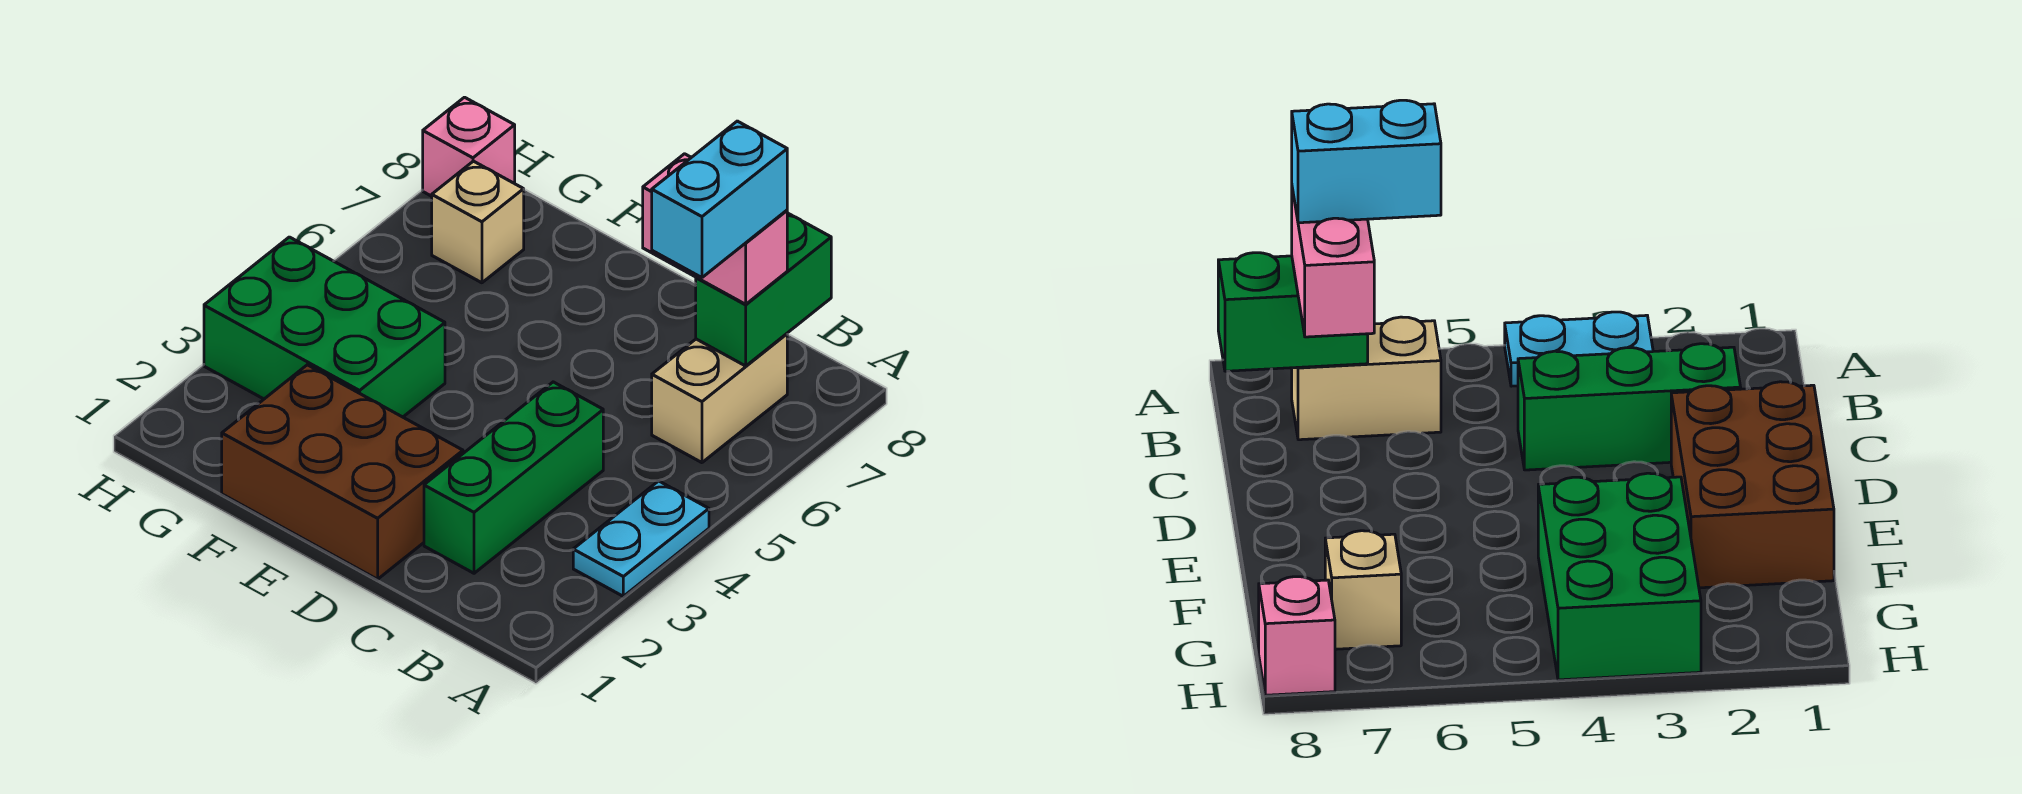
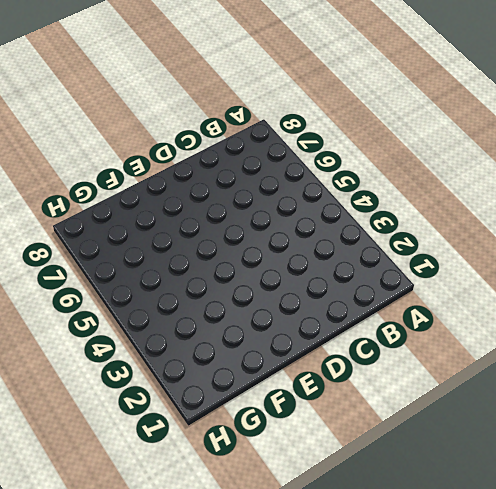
none -> cyan 1x2 plate [573,481,709,596]
none -> tan 1x2 brick [652,334,787,463]

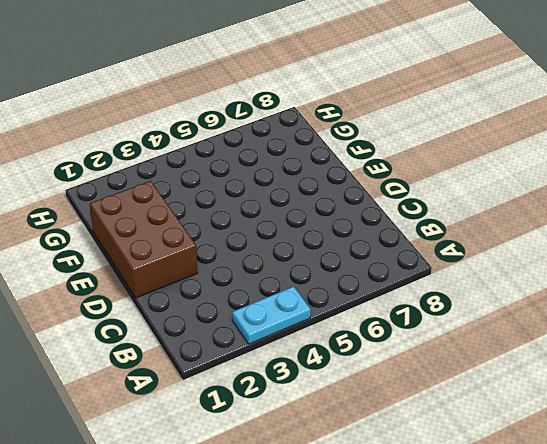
none -> tan 1x2 brick [652,334,787,463]
none -> green 1x3 brick [424,382,603,573]

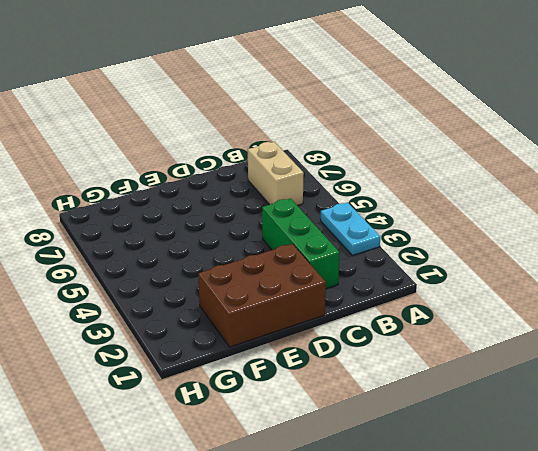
none -> green 2x3 brick [204,237,445,417]
none -> tan 1x1 brick [432,161,524,283]

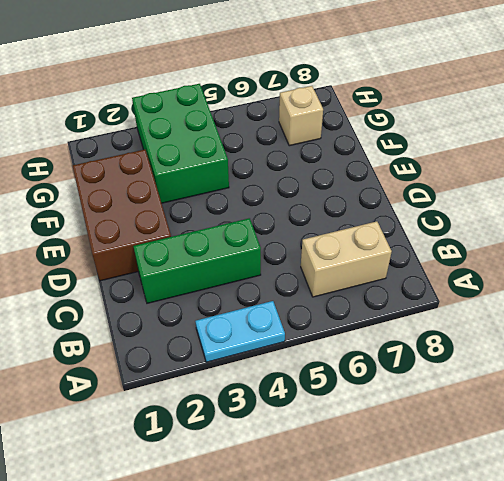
none -> pink 1x1 brick [423,97,515,196]
none -> green 1x2 brick [696,213,831,366]

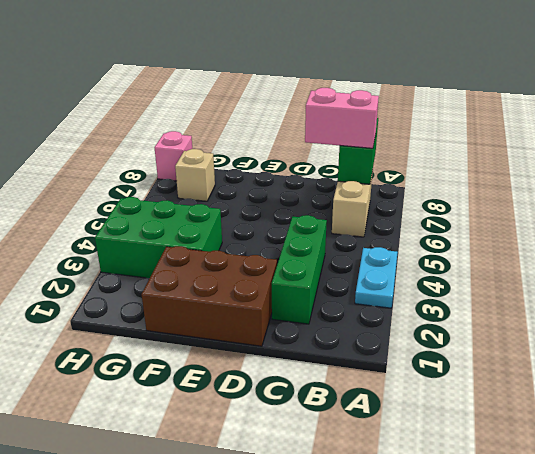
none -> cyan 1x2 brick [652,121,787,278]

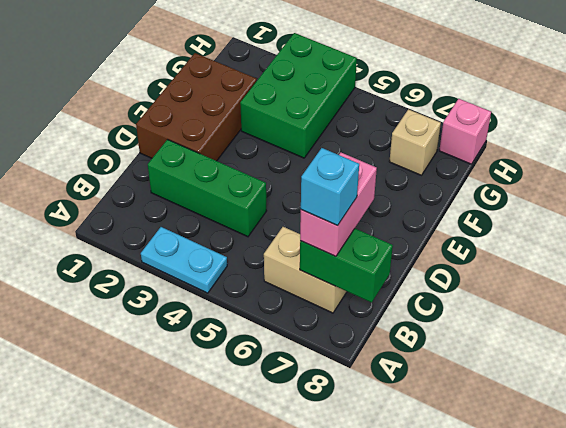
cyan 1x1 brick [301,148,359,226] -> cyan 1x2 brick [652,121,787,278]

